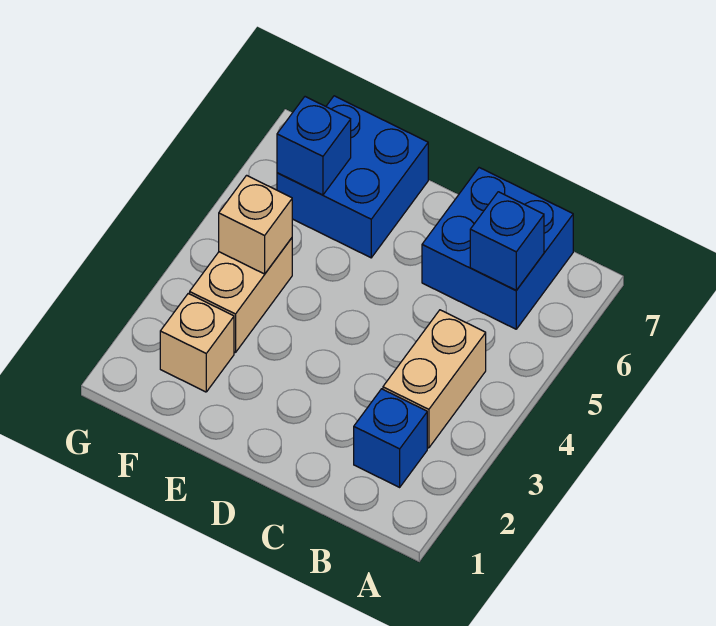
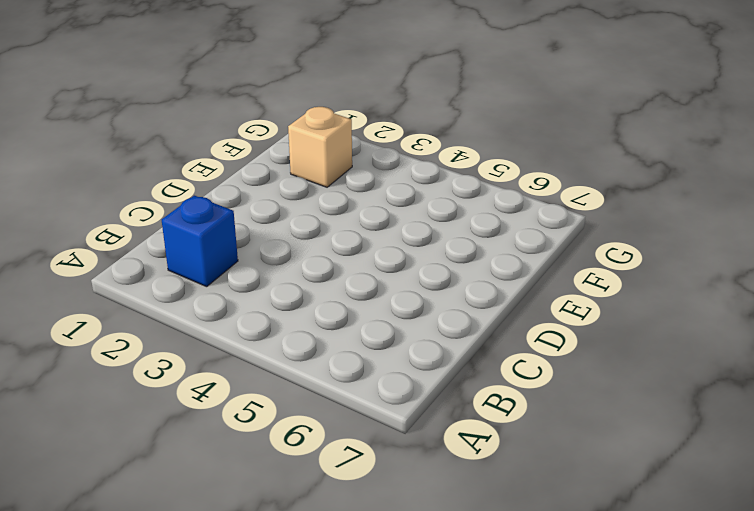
none -> tan 1x2 brick [383,310,486,448]
none -> blue 2x2 brick [422,168,573,329]

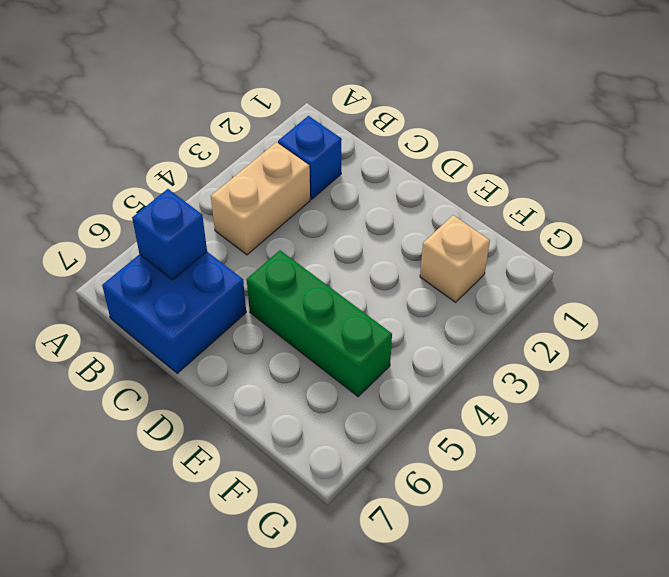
green 1x3 brick [247,250,392,397] -> none
none -> blue 2x2 brick [277,96,428,258]
none -> tan 1x2 brick [190,238,292,353]

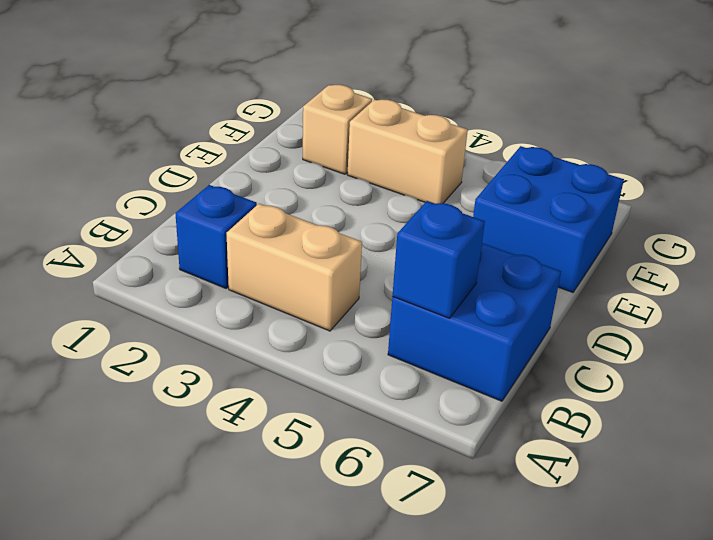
none -> tan 1x1 brick [219,175,292,274]
none -> blue 1x1 brick [277,97,351,195]

